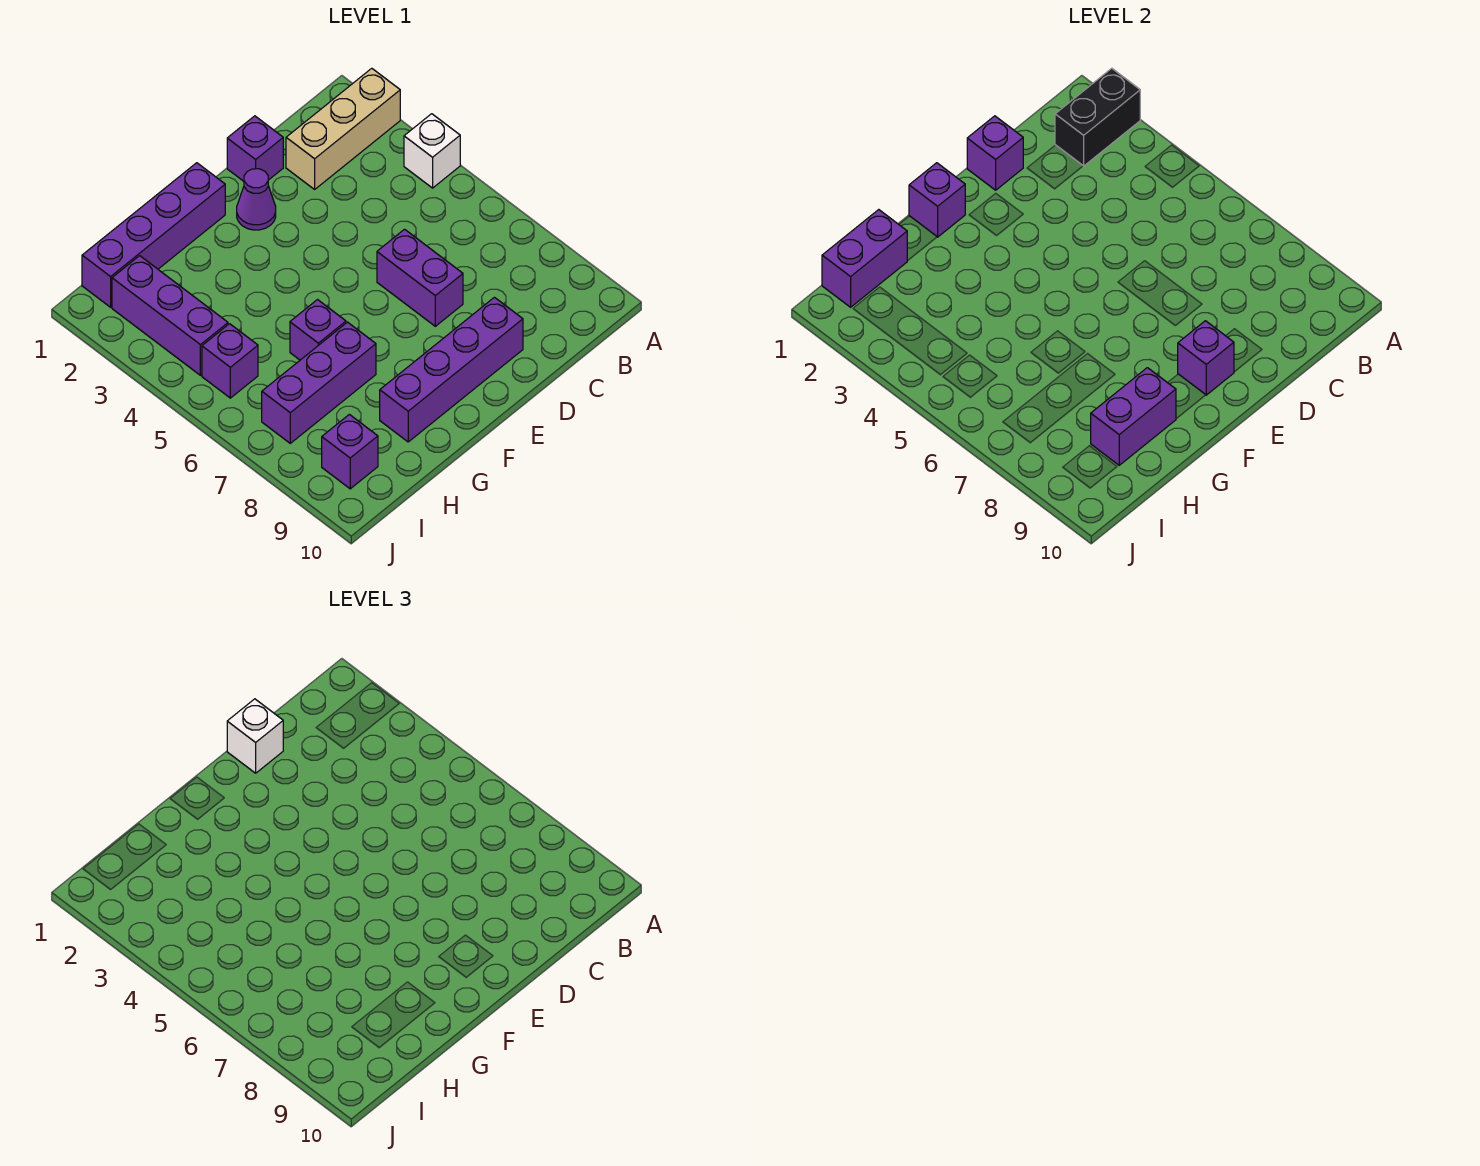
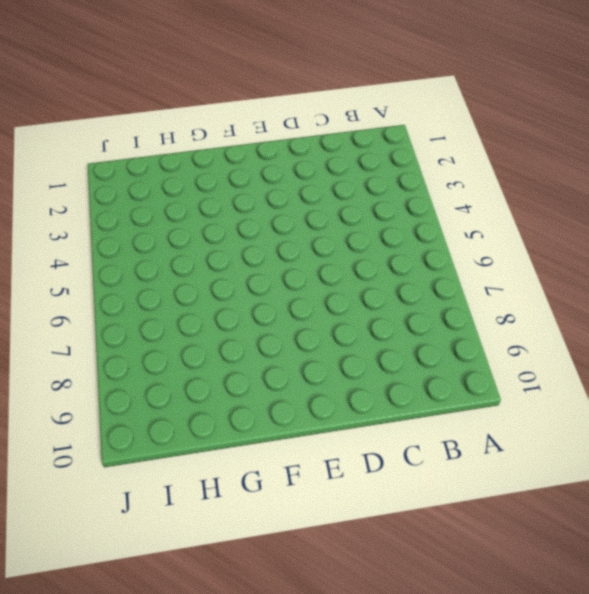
none -> tan 1x3 brick [286,68,400,189]
none -> white 1x1 brick [404,114,460,188]
none -> purple 1x1 brick [227,116,283,181]

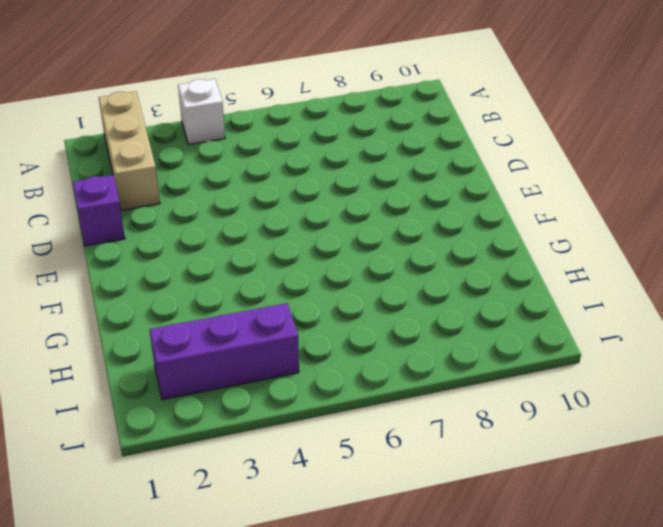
none -> purple 1x2 brick [377,229,463,326]
none -> purple 1x4 brick [380,297,523,442]
none -> purple 1x1 cone [237,169,276,230]

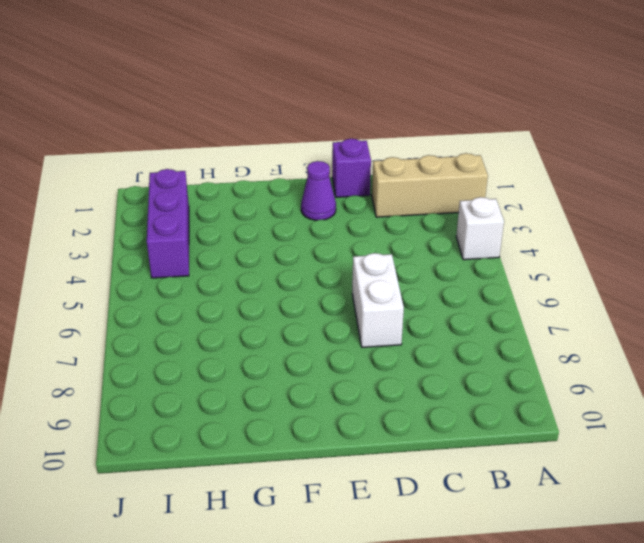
white 1x2 brick [352,253,404,347] -> purple 1x2 brick [377,229,463,326]
none -> purple 1x4 brick [380,297,523,442]
none -> purple 1x4 brick [82,163,225,307]
none -> purple 1x1 brick [290,300,346,360]

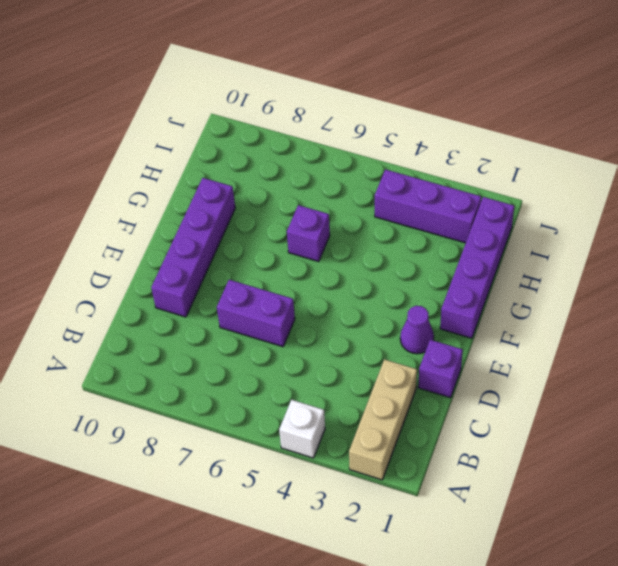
none -> purple 1x3 brick [262,322,376,443]
none -> purple 1x1 brick [202,324,258,398]
none -> purple 1x1 brick [322,414,378,489]

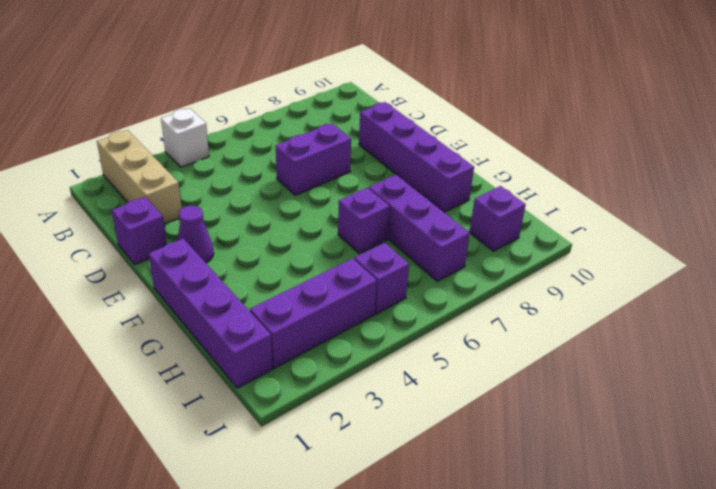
none -> black 1x2 brick [1055,68,1140,166]
none -> purple 1x1 brick [967,116,1023,190]
none -> purple 1x1 brick [1178,321,1234,395]

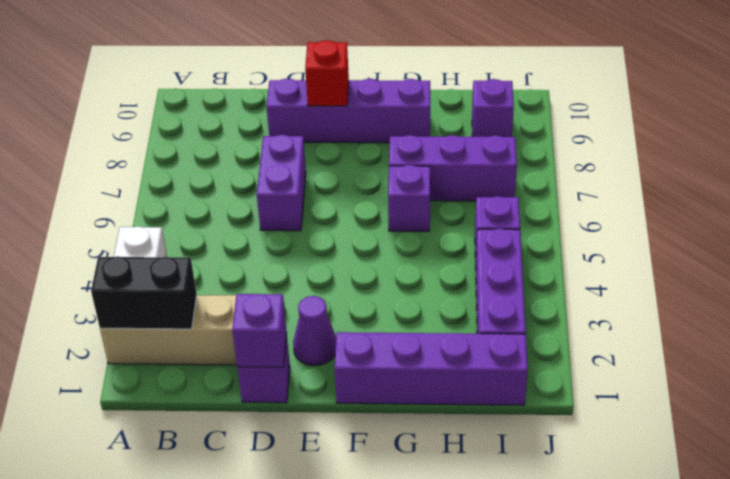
red 1x1 brick [305,40,349,106] -> purple 1x1 brick [1178,321,1234,395]
none -> purple 1x1 brick [909,163,965,237]
none -> purple 1x2 brick [1091,368,1176,465]
none -> purple 1x2 brick [822,210,907,307]

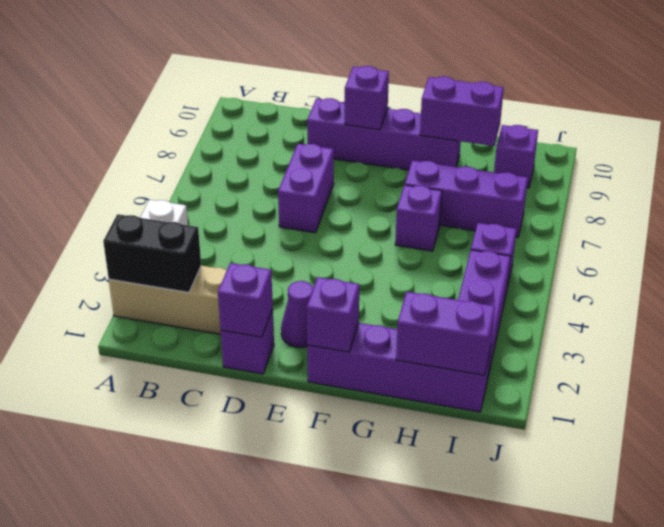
none -> white 1x1 brick [227,699,283,773]

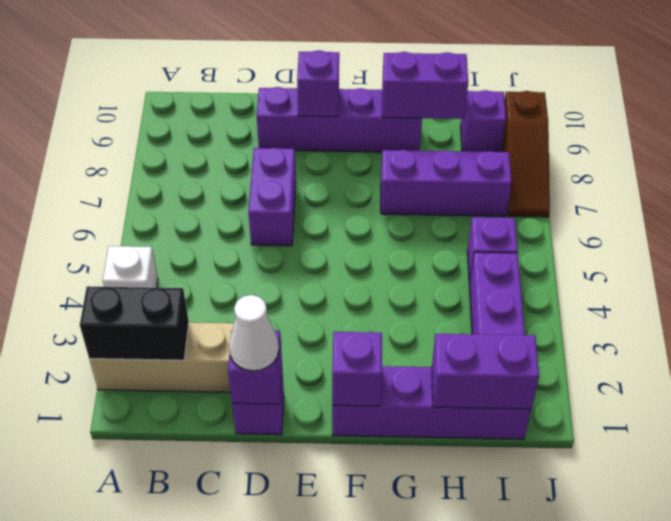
white 1x1 cone [229,295,279,371] -> white 1x1 brick [227,699,283,773]
brown 1x3 slope [502,91,550,217] -> none
none -> purple 1x1 cone [237,169,276,230]
none -> purple 1x1 brick [290,300,346,360]

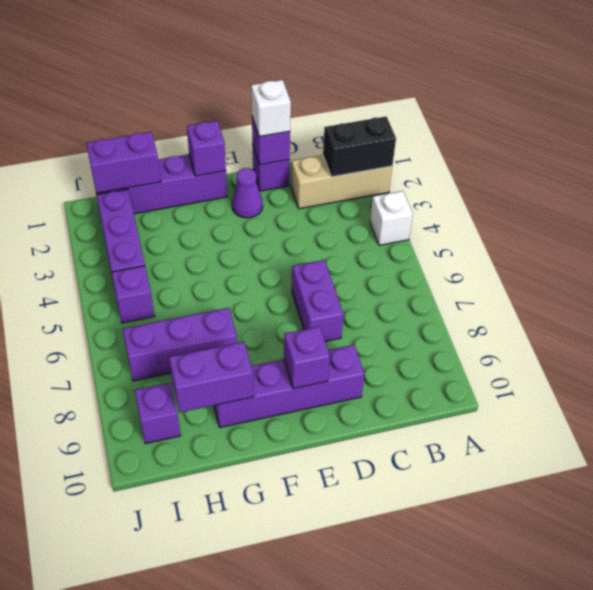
none -> purple 1x1 brick [290,300,346,360]

